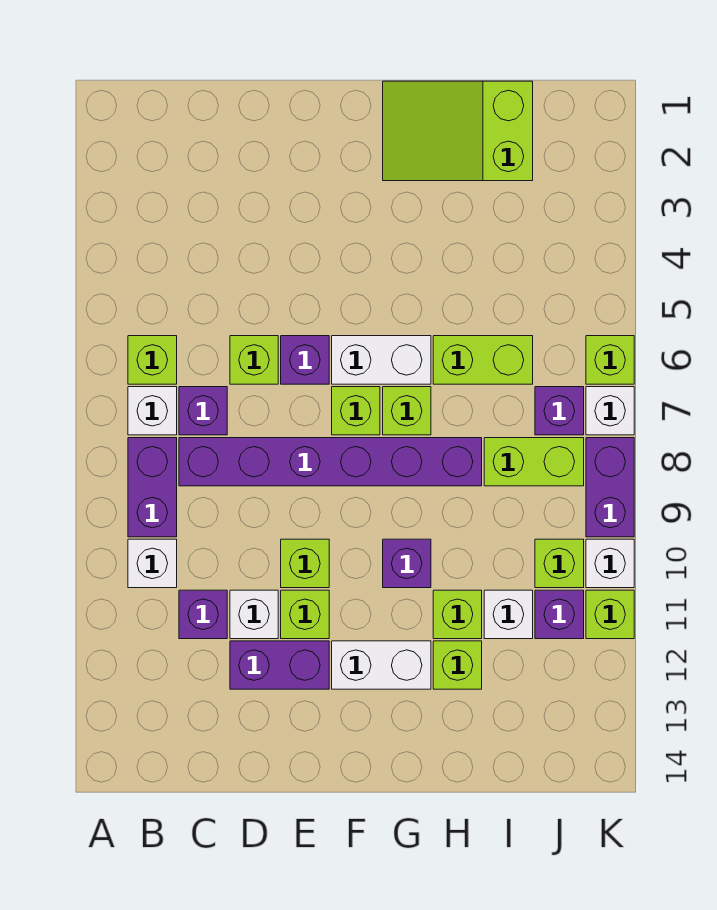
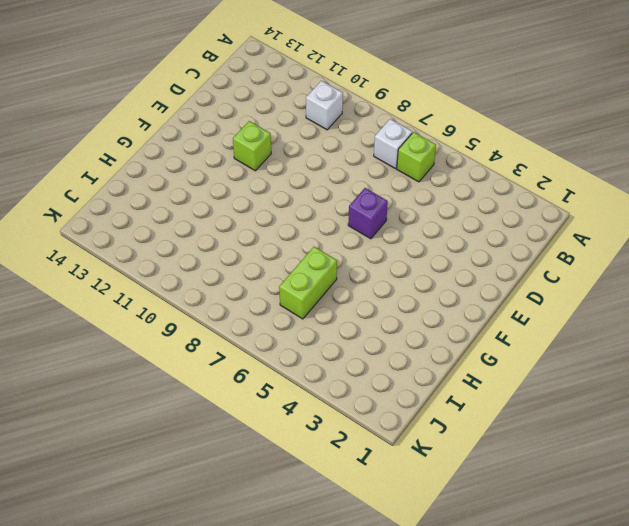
none -> purple 1x2 brick [128,438,177,537]
none -> purple 1x1 brick [179,387,227,435]
none -> purple 1x6 brick [179,438,482,486]
none -> purple 1x1 brick [179,590,227,639]

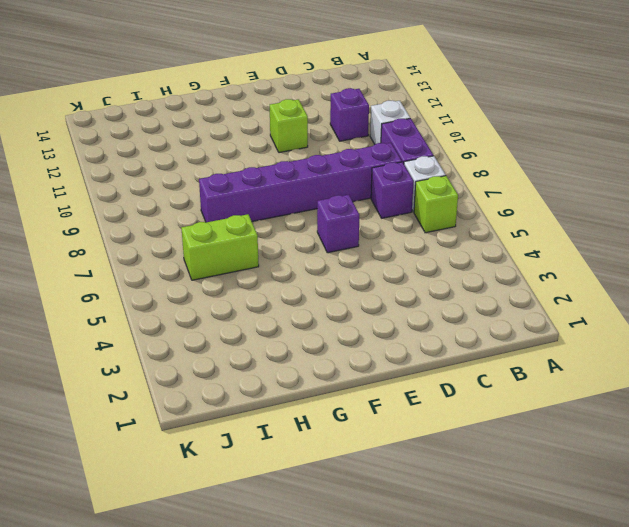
none -> lime 1x1 brick [230,336,278,384]
none -> white 1x1 brick [230,590,278,639]
none -> purple 1x2 brick [230,641,329,689]
none -> lime 1x1 brick [281,539,329,588]

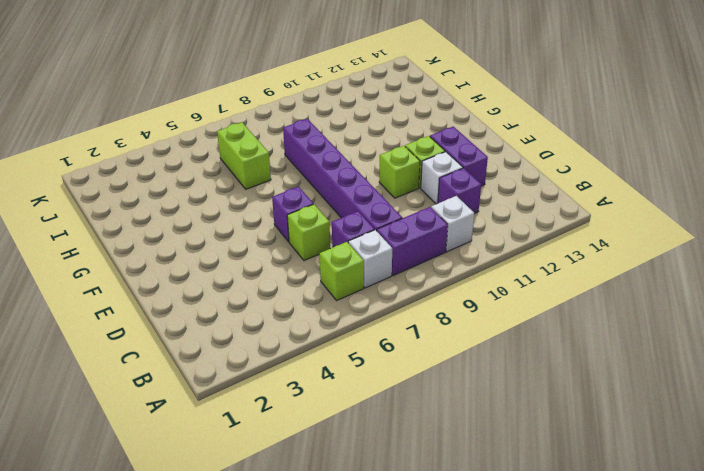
none -> white 1x2 brick [332,336,431,384]
none -> lime 1x1 brick [332,387,380,435]
none -> white 1x2 brick [332,641,431,689]
none -> lime 2x3 slope [383,81,533,181]

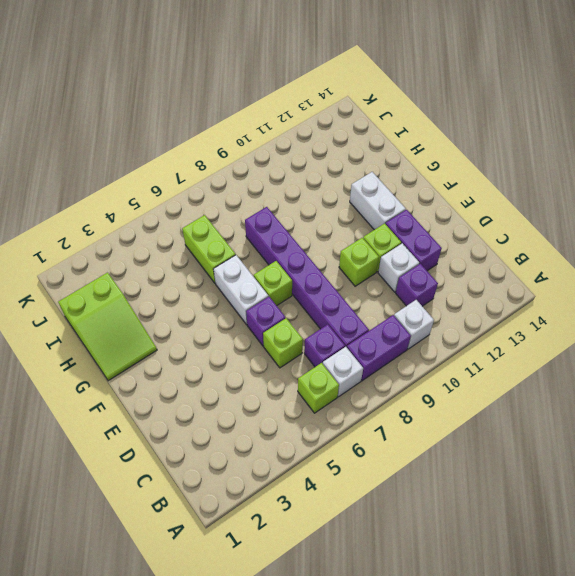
none -> lime 1x1 brick [383,387,431,435]
none -> purple 1x1 brick [383,539,431,588]
none -> lime 1x1 brick [433,590,482,639]
none -> lime 1x1 brick [433,641,482,689]

